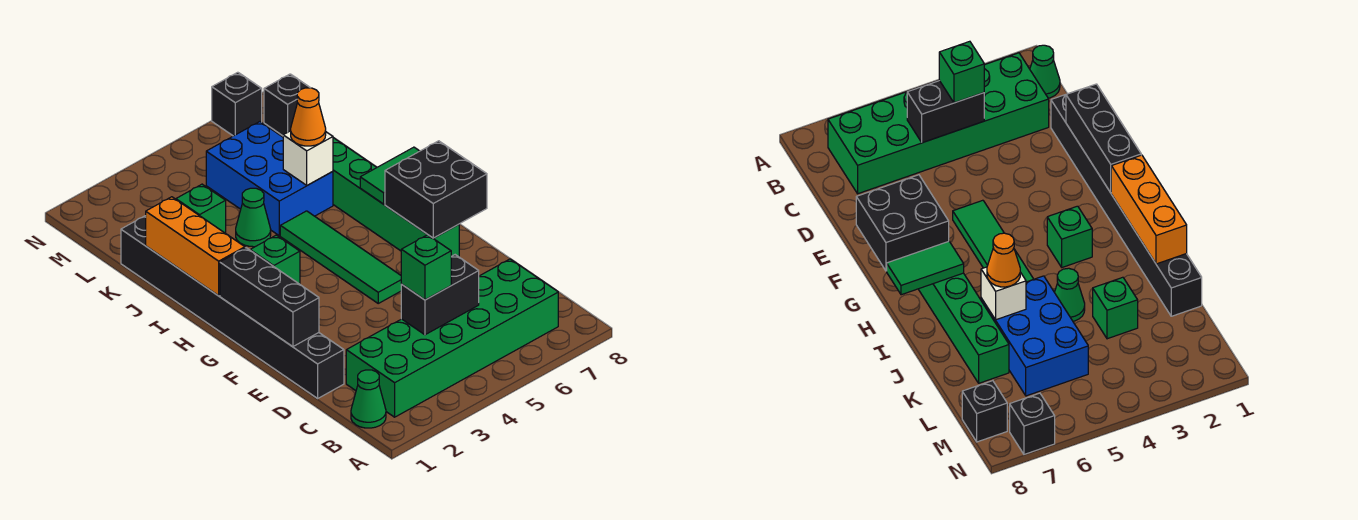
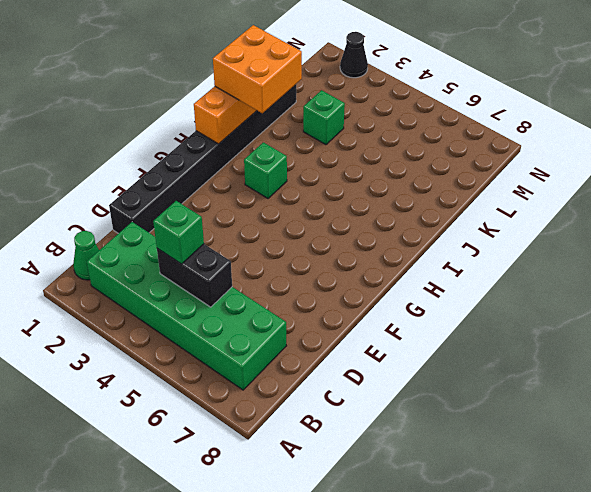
orange 2x2 brick [213,25,302,113] -> none
black 1x1 cone [340,32,368,78] -> none
none -> green 1x4 tile [280,211,401,303]
none -> green 1x6 brick [333,138,459,257]
none -> green 1x1 cone [236,188,271,247]

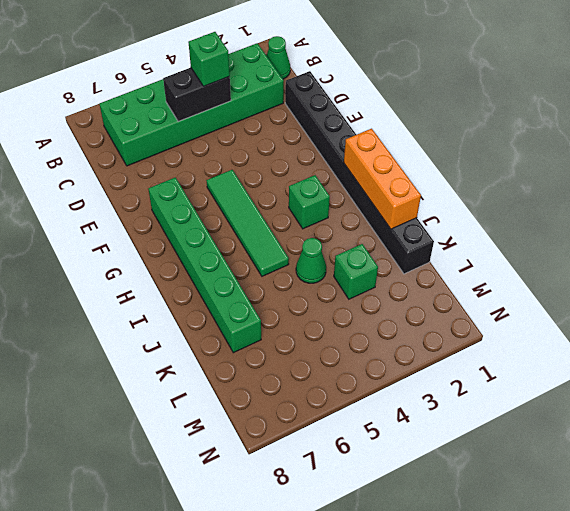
none -> blue 2x3 brick [206,122,333,236]
none -> black 1x1 brick [264,74,310,136]
none -> black 1x1 brick [212,72,262,136]

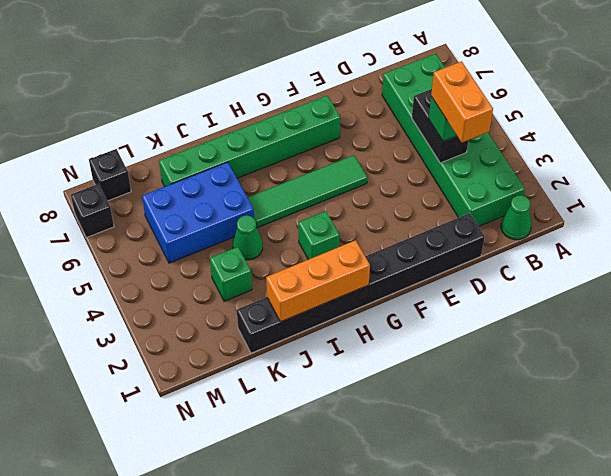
orange 1x2 brick [431,61,493,143] -> none
none -> black 1x3 brick [220,248,319,347]
none -> black 2x2 brick [385,141,487,238]
none -> green 1x2 tile [360,147,419,204]

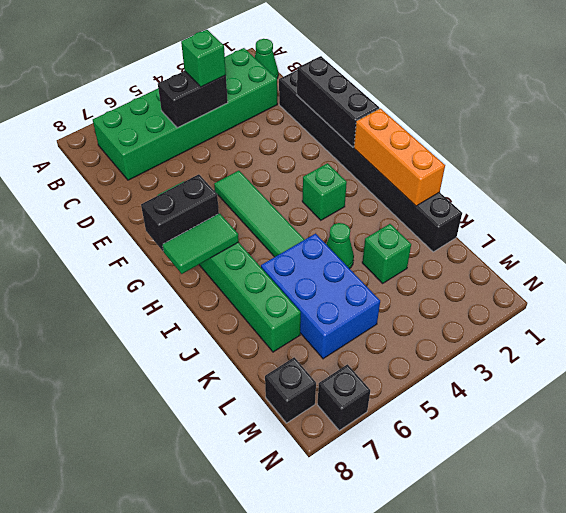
black 1x2 brick [141,174,219,251] -> black 2x2 brick [385,141,487,238]
none -> white 1x1 brick [283,131,333,185]
none -> orange 1x1 cone [291,88,326,146]

